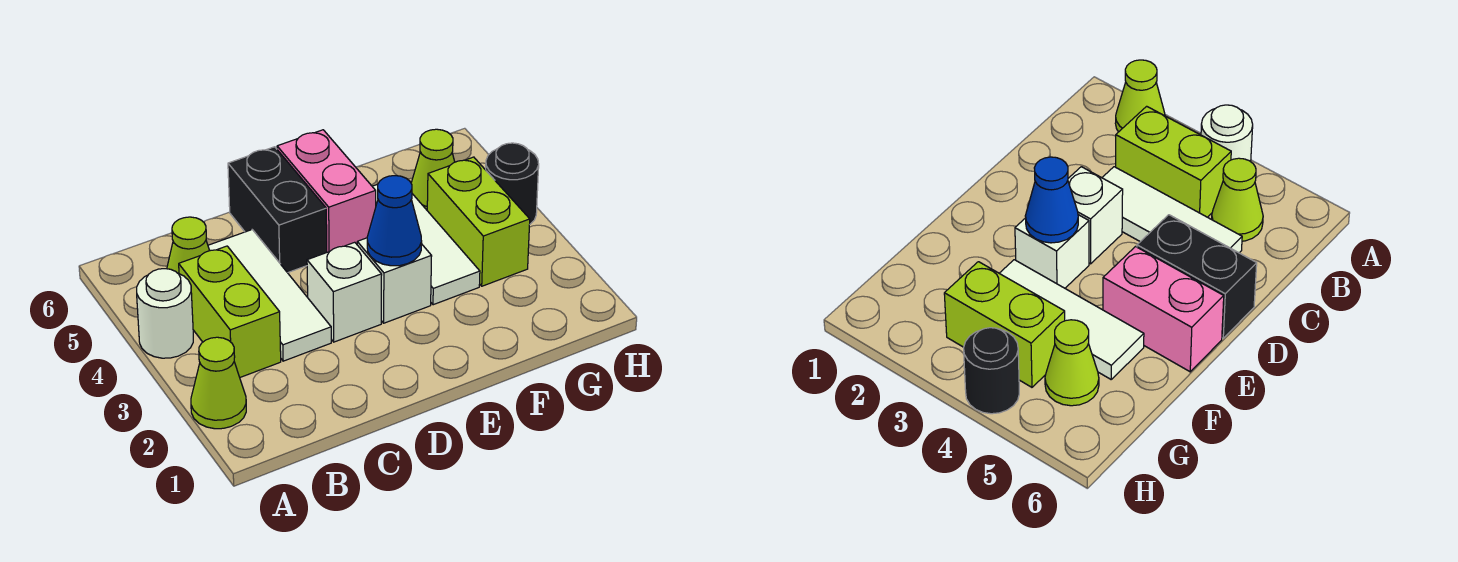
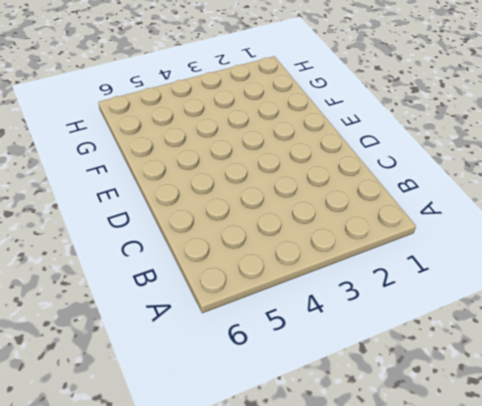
none -> lime 1x1 cone [191,337,246,429]
none -> white 1x1 round brick [137,269,193,358]
none -> lime 1x2 brick [179,246,281,377]

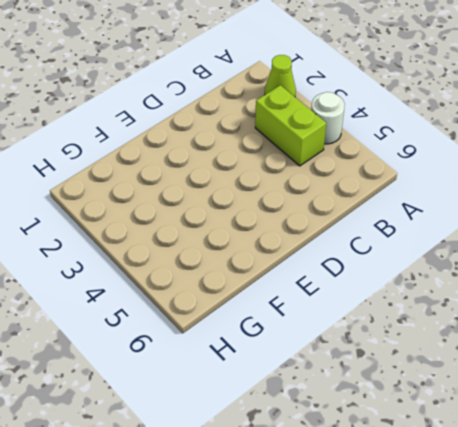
none -> lime 1x1 cone [167,217,210,274]
none -> white 1x3 tile [208,230,331,361]
none -> white 1x1 brick [307,242,382,342]

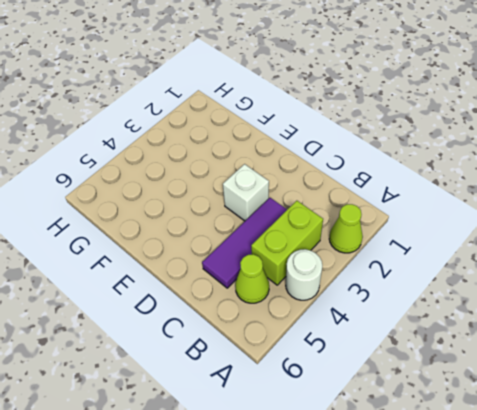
purple 1x3 tile [202,198,287,288] -> white 1x3 tile [208,230,331,361]
none -> black 1x2 brick [228,147,327,273]
none -> white 1x1 brick [357,238,432,323]
none -> pink 1x2 brick [277,130,376,252]

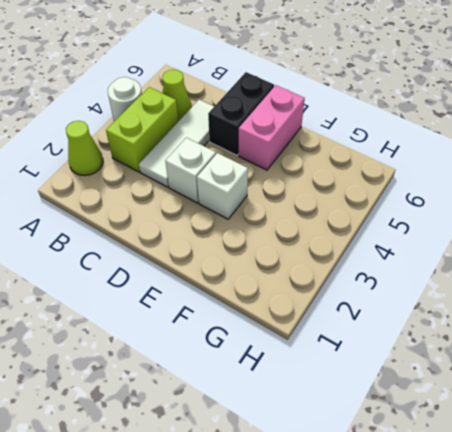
none -> white 1x3 tile [372,184,480,305]
none -> lime 1x2 brick [427,157,530,286]
none -> lime 1x1 cone [411,129,455,210]

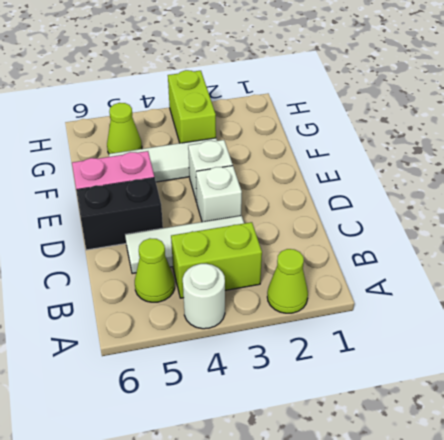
lime 1x2 brick [168,70,216,143] -> lime 1x2 brick turned to [427,157,530,286]
none -> black 1x1 round brick [486,143,539,224]
none -> blue 1x1 cone [367,176,422,266]

